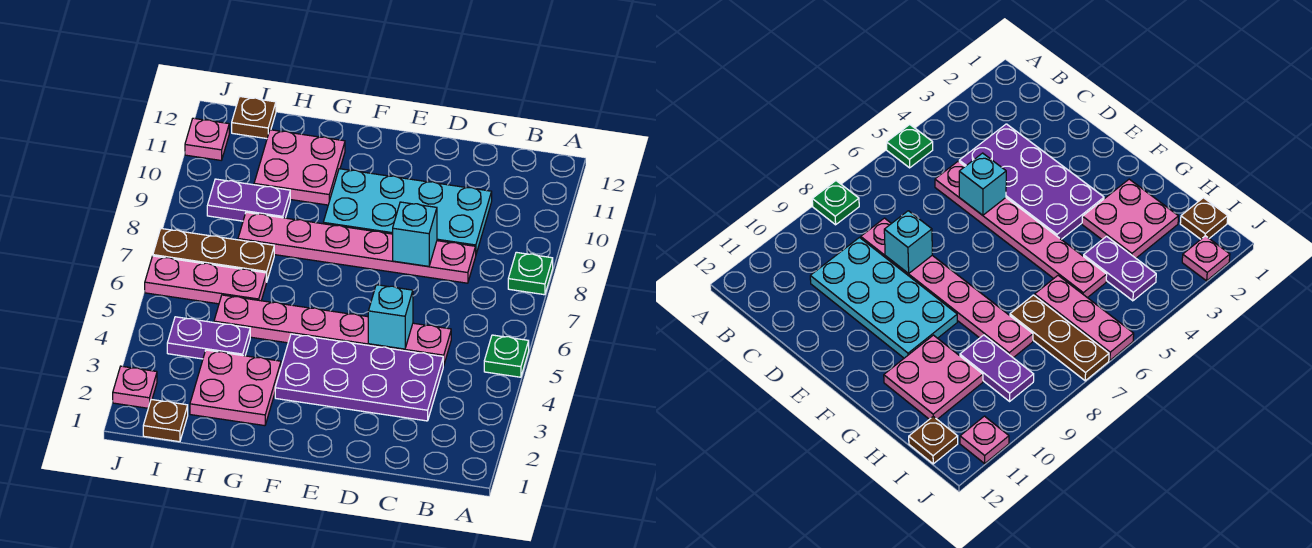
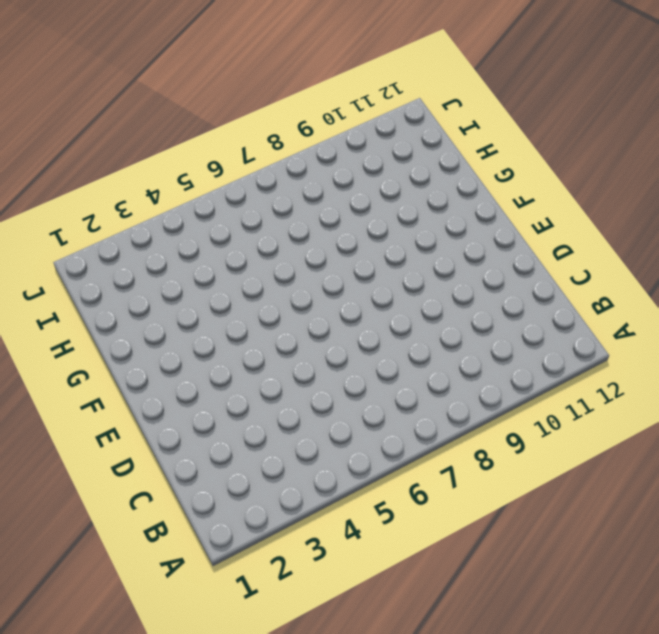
none -> green 1x1 plate [484,335,529,377]
none -> green 1x1 plate [508,252,553,295]
none -> purple 2x4 plate [275,334,443,421]

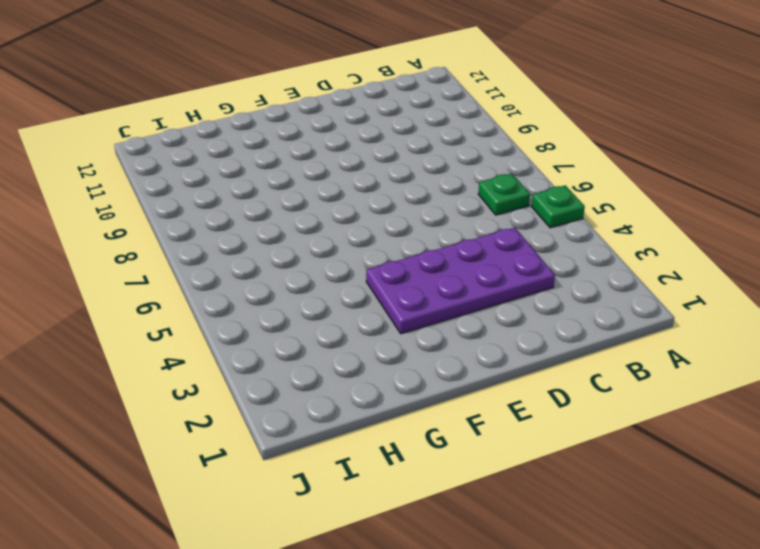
green 1x1 plate [478,174,530,215] -> green 1x1 plate moved to [508,252,553,295]
none -> pink 1x6 plate [214,295,451,366]
none -> pink 1x6 plate [238,212,476,283]
none -> cyan 2x4 plate [323,169,492,254]

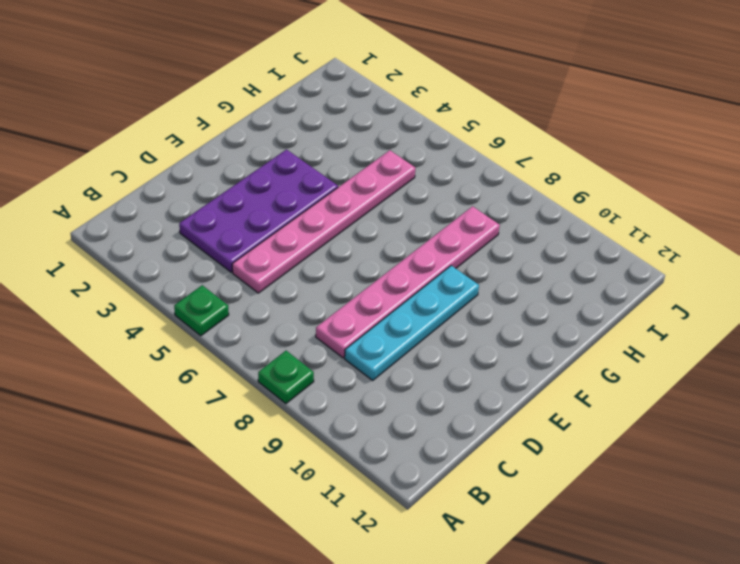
cyan 1x4 plate [345,266,479,380] -> cyan 2x4 plate [323,169,492,254]
none -> pink 2x2 plate [190,350,281,426]
none -> pink 2x2 plate [254,130,345,205]
none -> purple 1x2 plate [167,317,250,359]

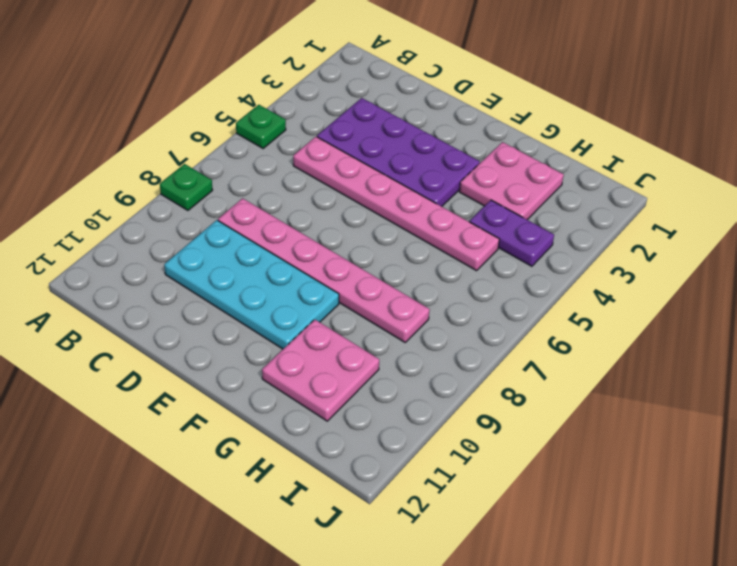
none -> pink 1x3 plate [145,256,266,304]
none -> brown 1x3 plate [153,229,274,282]
none -> purple 1x2 plate [207,179,290,221]

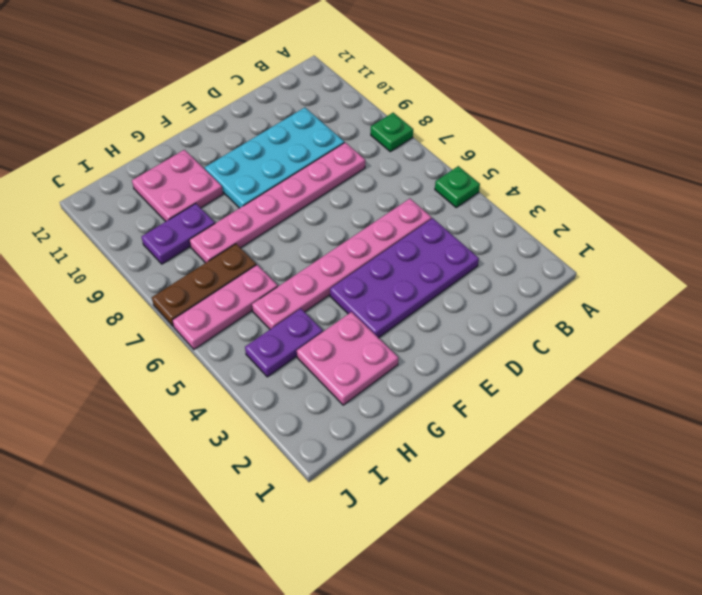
none -> brown 1x1 plate [143,399,188,442]
none -> brown 1x1 plate [232,96,276,139]
none -> pink 1x1 plate [113,366,157,408]

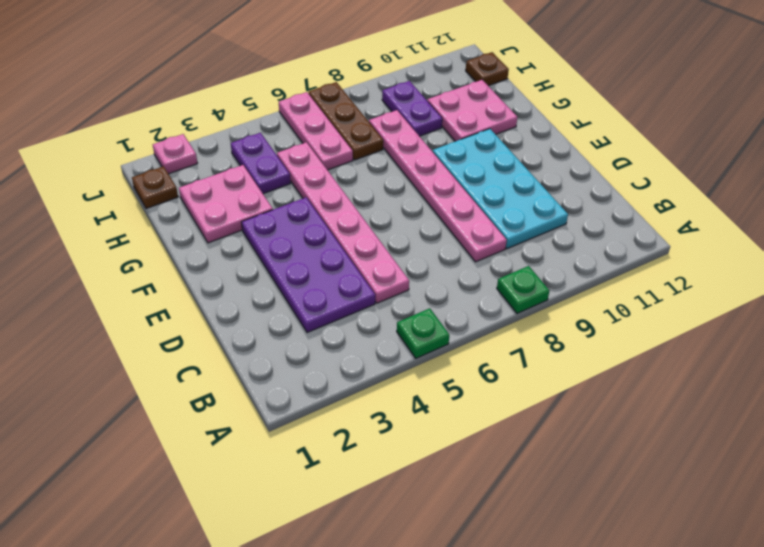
none -> pink 1x1 plate [185,118,229,160]
none -> cyan 1x1 brick [368,285,413,349]
none -> cyan 1x1 brick [393,202,437,266]

